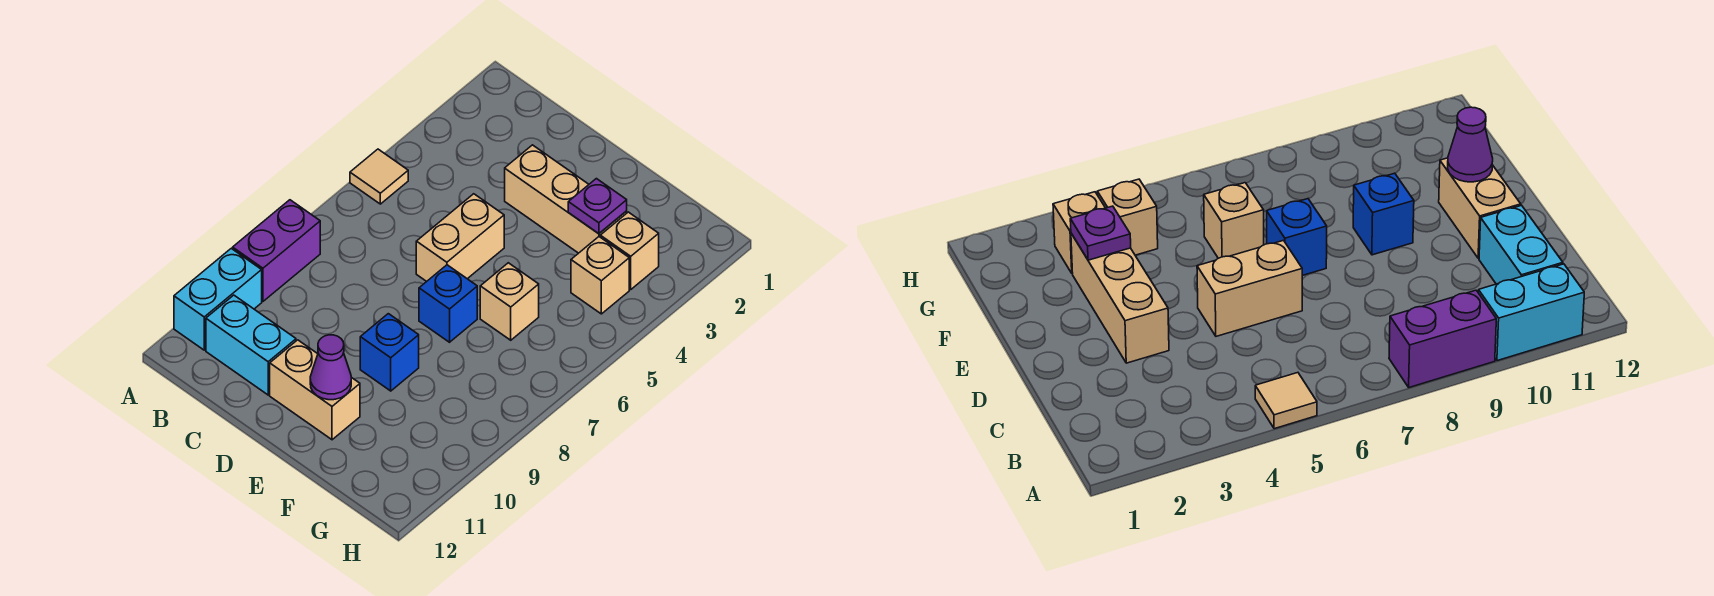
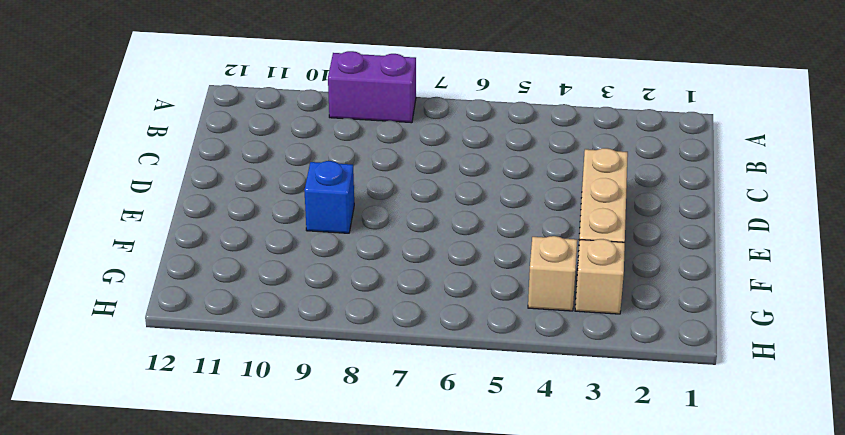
none -> tan 1x1 tile [350,149,408,204]
none -> cyan 1x2 brick [174,248,262,350]
none -> cyan 1x2 brick [206,295,296,395]

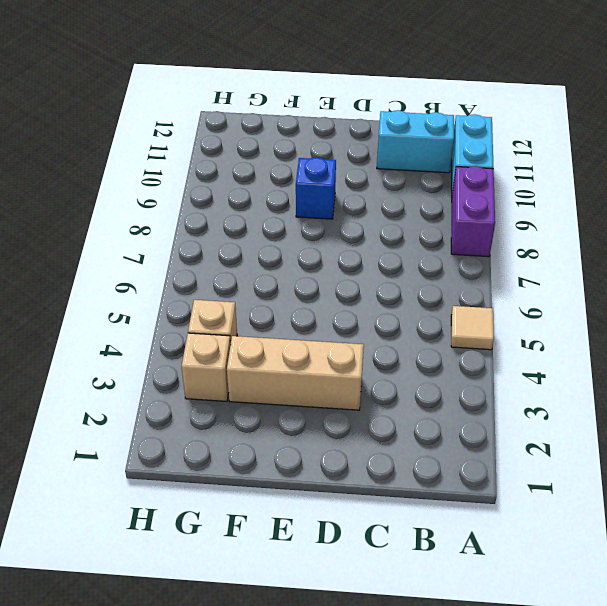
none -> tan 1x2 brick [416,194,504,281]
none -> tan 1x2 brick [270,340,360,440]
none -> blue 1x1 brick [419,265,477,342]

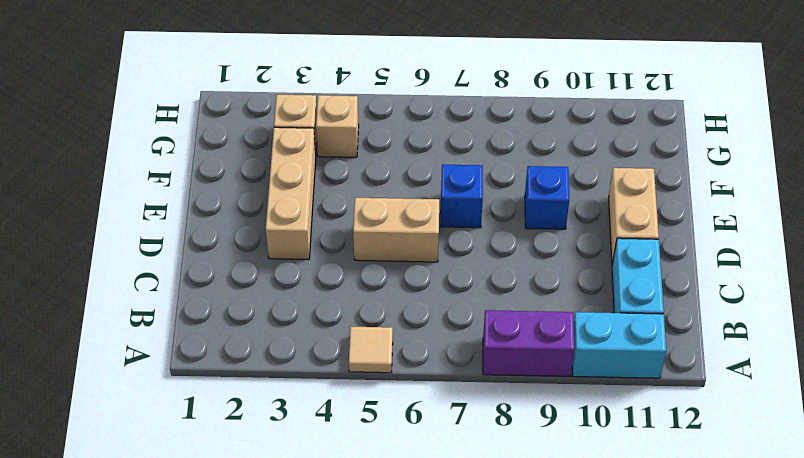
none -> tan 1x1 brick [480,263,539,340]
none -> purple 1x1 cone [310,335,351,400]
none -> purple 1x1 plate [568,179,627,234]

